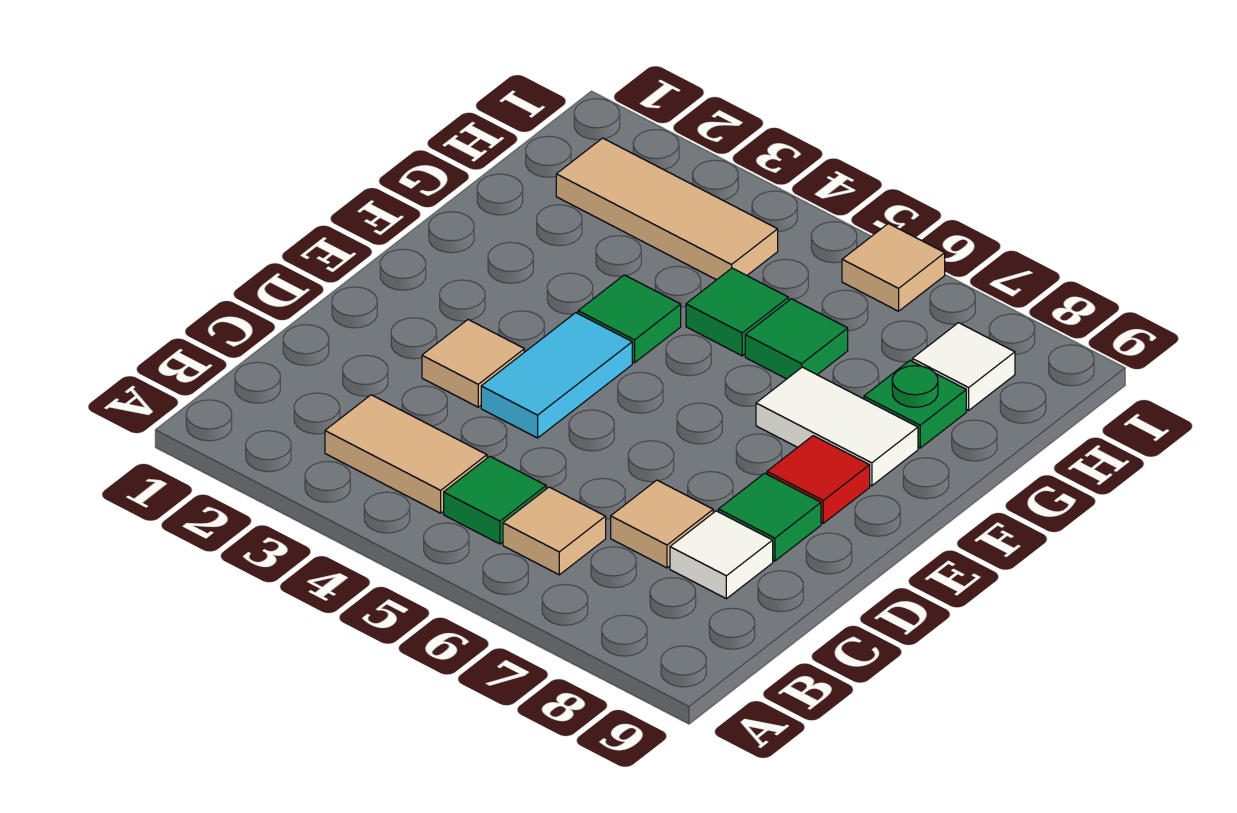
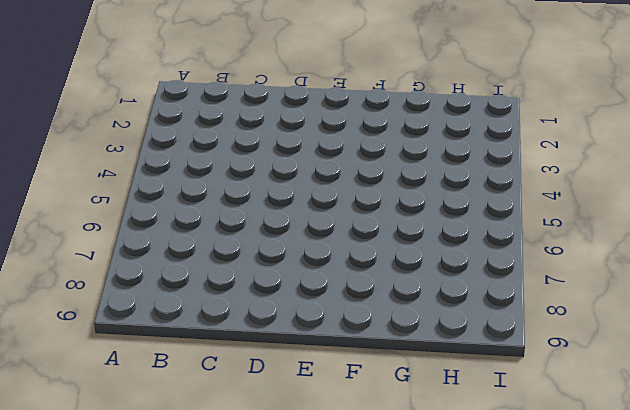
none -> tan 1x2 tile [325,395,487,513]
none -> green 1x1 tile [444,456,546,544]
none -> tan 1x1 tile [503,487,606,575]

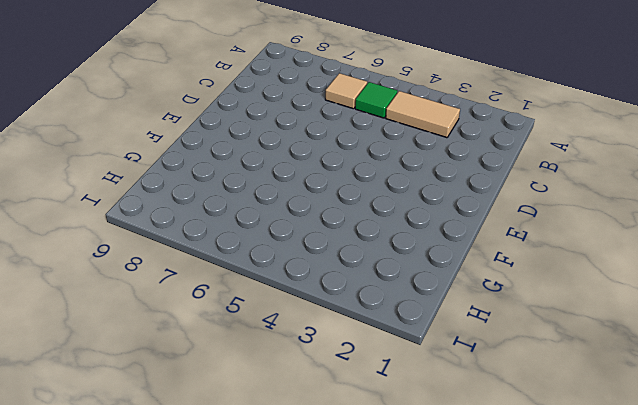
none -> tan 1x1 tile [611,480,713,568]
none -> white 1x1 tile [670,511,773,599]
none -> tan 1x1 tile [422,320,524,407]

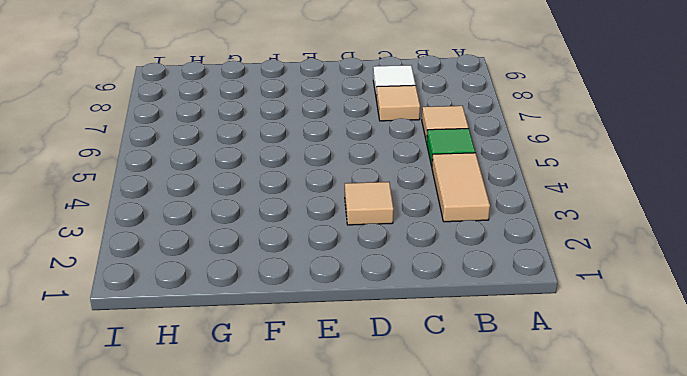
none -> cyan 1x2 tile [481,313,632,438]
none -> green 1x1 tile [718,473,821,561]
none -> red 1x1 tile [767,436,870,523]

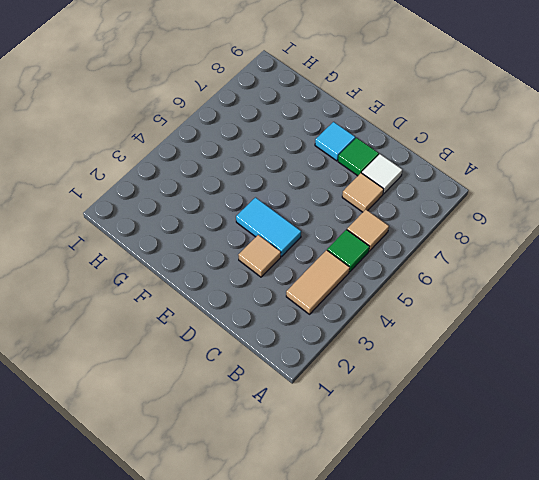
cyan 1x1 tile [315,122,355,161] -> red 1x1 tile [767,436,870,523]
none -> green 1x1 tile [578,275,681,363]
none -> white 1x2 tile [756,367,918,486]
none -> green 1x1 tile [686,268,789,356]

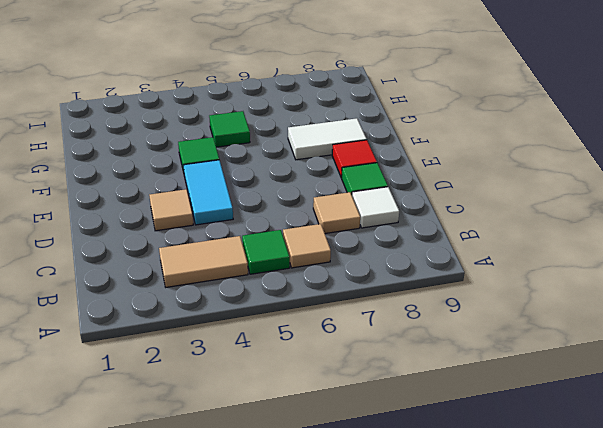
none -> green 1x1 tile [745,299,848,379]
none -> green 1x1 plate [864,360,966,448]
none -> tan 1x3 tile [556,138,778,280]

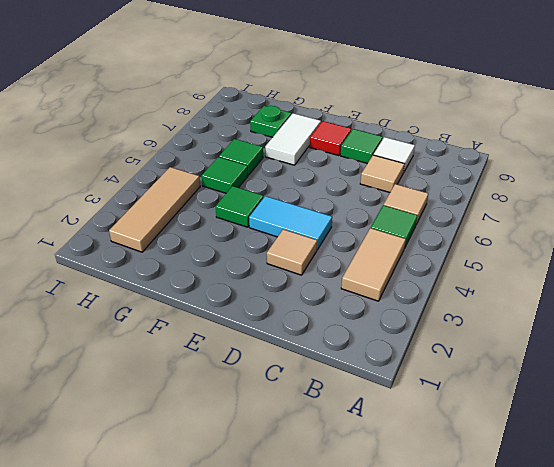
none -> white 1x1 tile [912,323,1015,410]
none -> tan 1x1 tile [842,224,945,311]

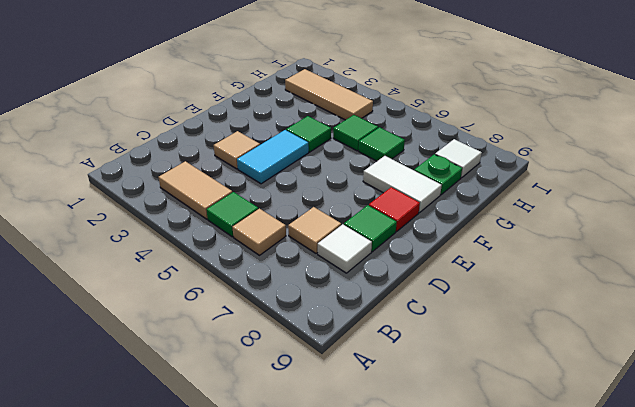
none -> tan 1x1 tile [842,224,945,311]

